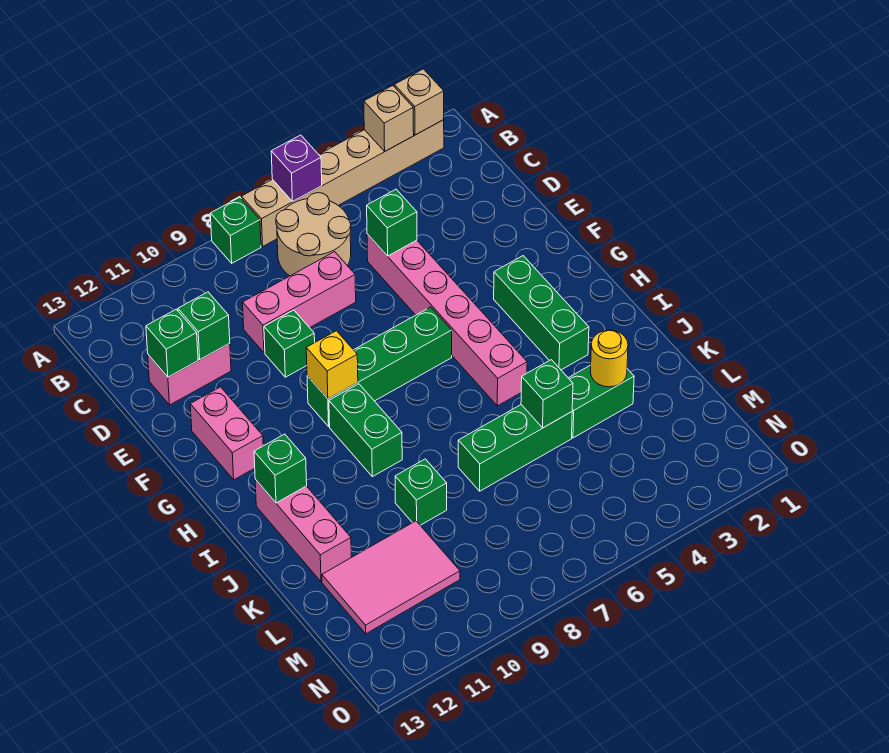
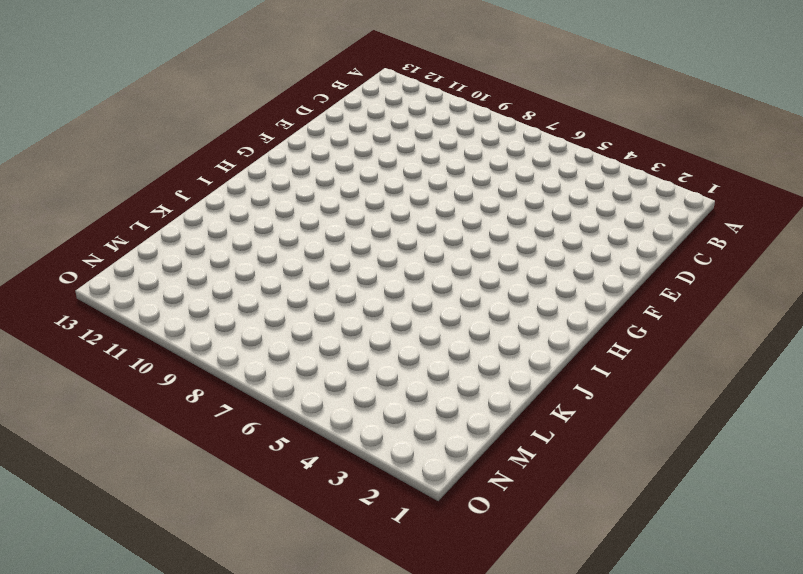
none -> tan 1x6 brick [241,120,444,246]
none -> green 1x1 brick [210,197,261,263]
none -> tan 2x2 round brick [276,193,351,276]

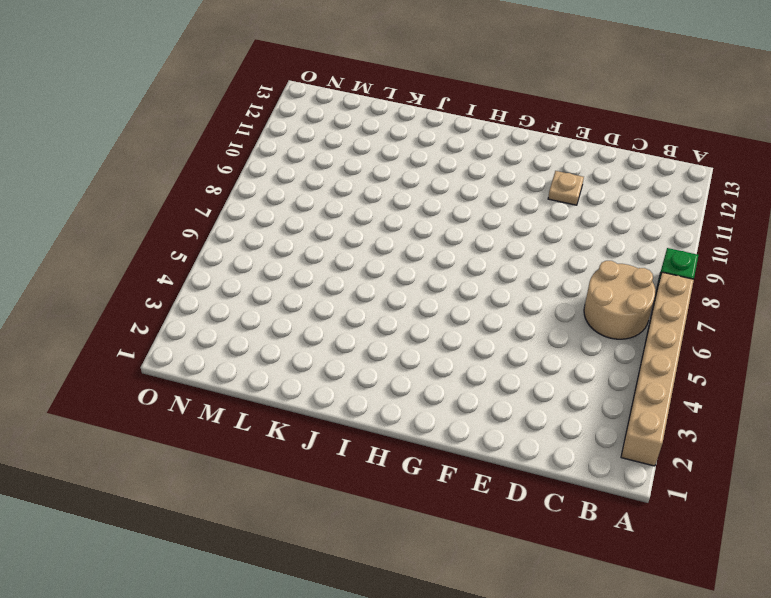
tan 1x1 plate [548,171,584,205] -> none
none -> pink 1x6 brick [367,234,527,406]
none -> pink 1x3 brick [243,252,356,353]
none -> pink 1x2 brick [148,344,231,405]

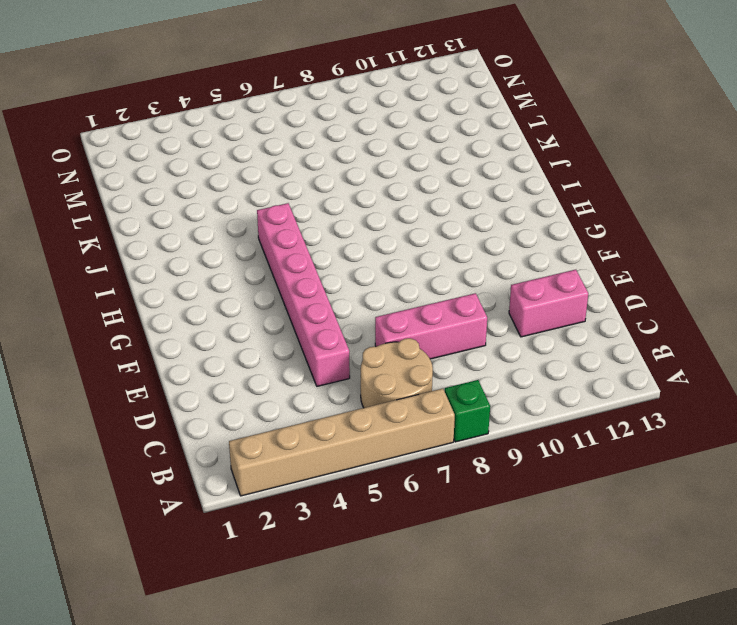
none -> green 1x1 brick [264,310,315,377]
none -> pink 1x2 brick [190,387,263,480]
none -> green 1x3 brick [494,256,589,370]

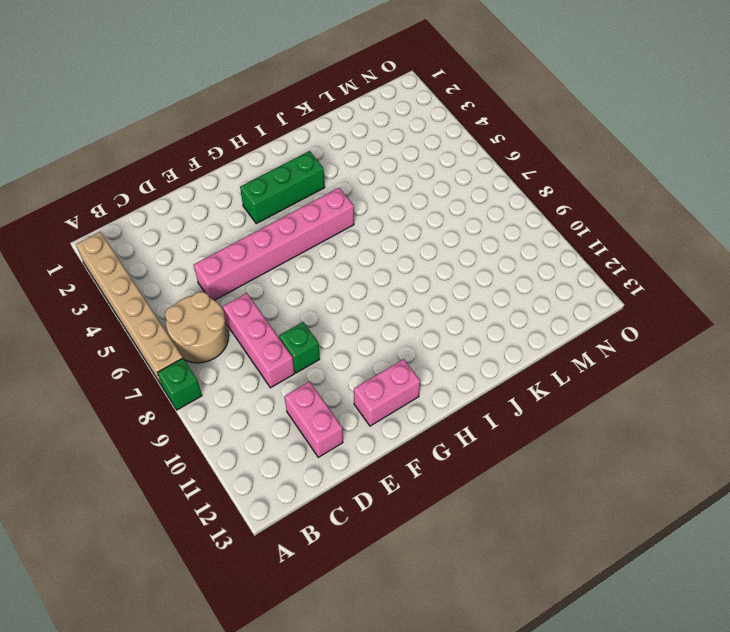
none -> green 1x4 brick [307,307,452,426]
none -> green 1x2 brick [329,384,402,477]
none -> pink 1x3 brick [255,480,351,582]

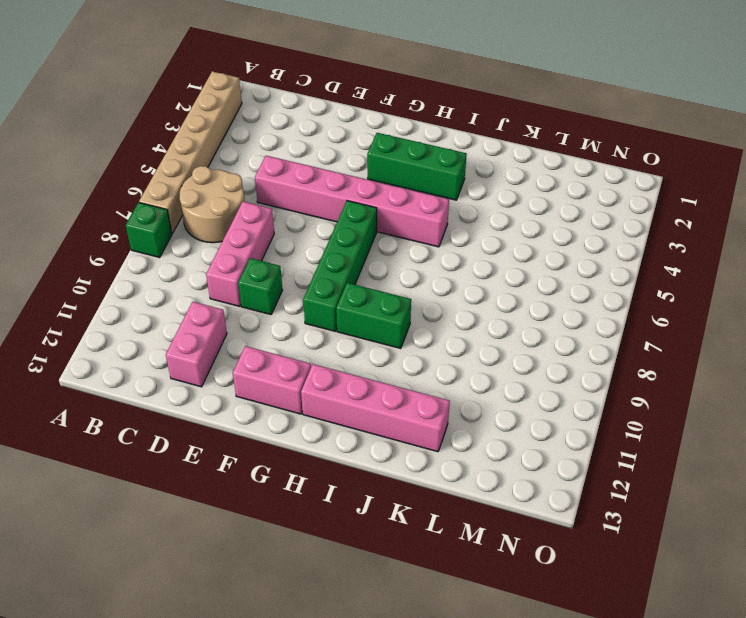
pink 1x4 brick [301,364,450,452] -> pink 1x3 brick [255,480,351,582]
none -> green 1x2 brick [569,365,634,438]
none -> green 1x3 brick [458,405,572,491]
none -> green 1x1 brick [395,459,447,525]

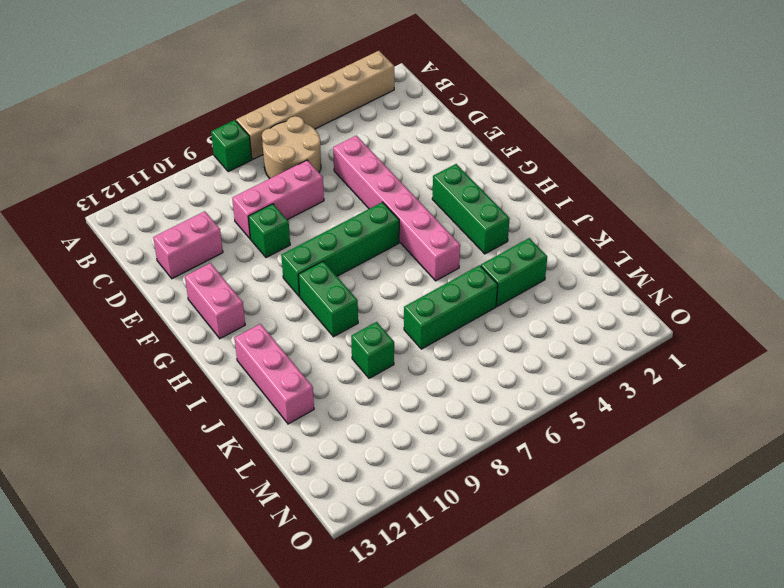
none -> pink 2x3 tile [322,521,460,634]
none -> tan 1x1 brick [394,69,444,135]
none -> tan 1x1 brick [364,86,414,151]

